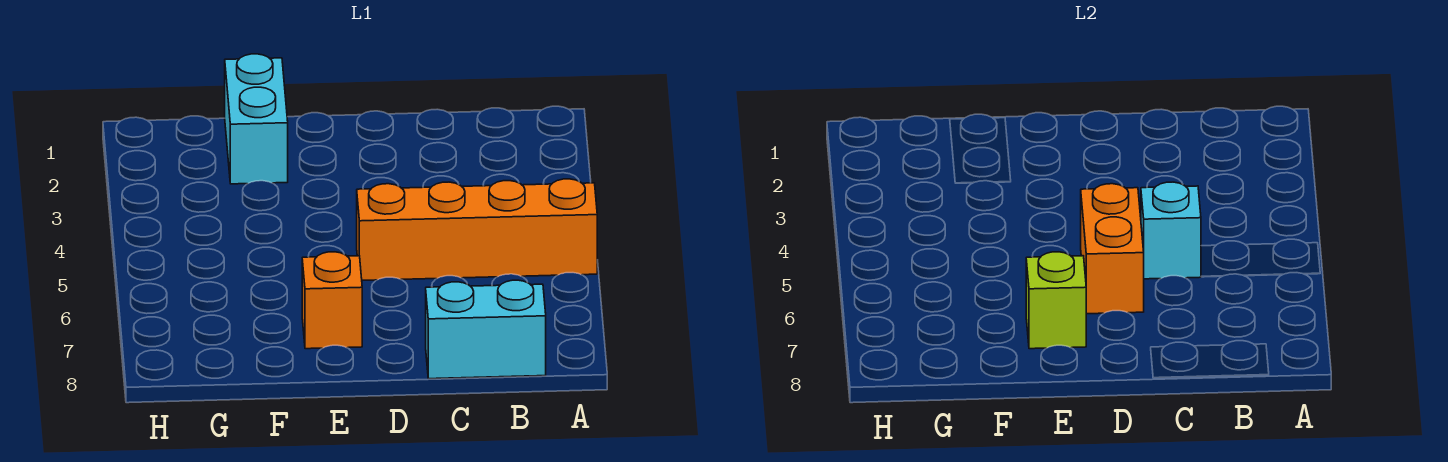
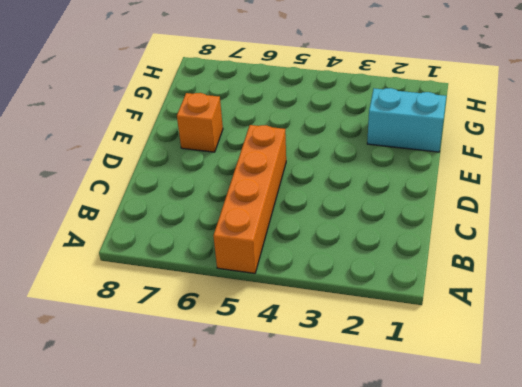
none -> cyan 1x2 brick [426,280,546,379]
none -> cyan 1x1 brick [1141,182,1201,279]

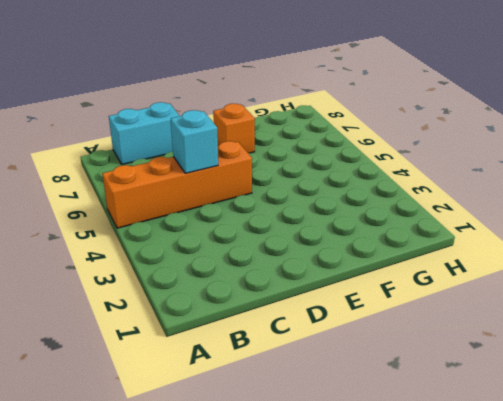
none -> cyan 1x2 brick [225,54,288,184]
none -> orange 1x2 brick [1081,184,1144,314]

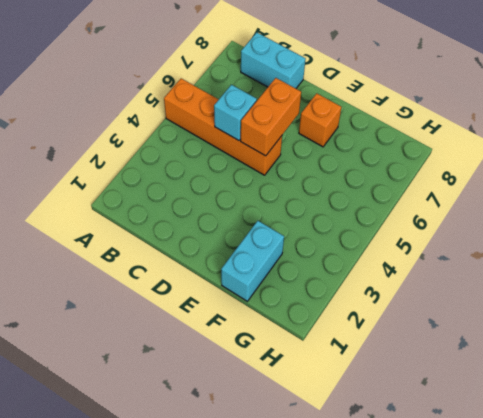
none -> lime 1x1 brick [1026,252,1086,349]

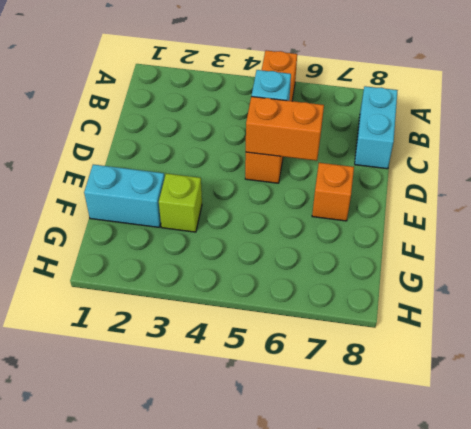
lime 1x1 brick [159,174,202,232] -> lime 1x1 brick moved to [1026,252,1086,349]

